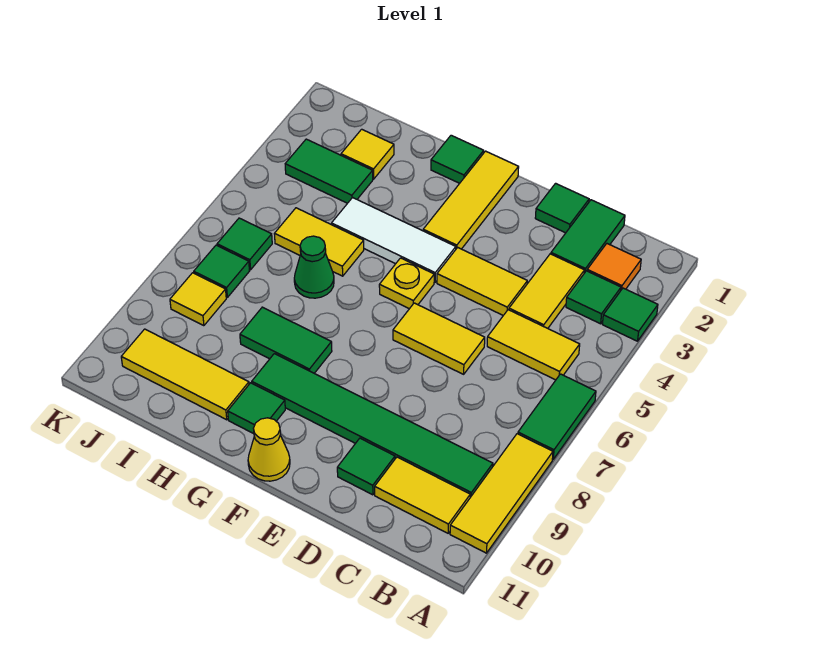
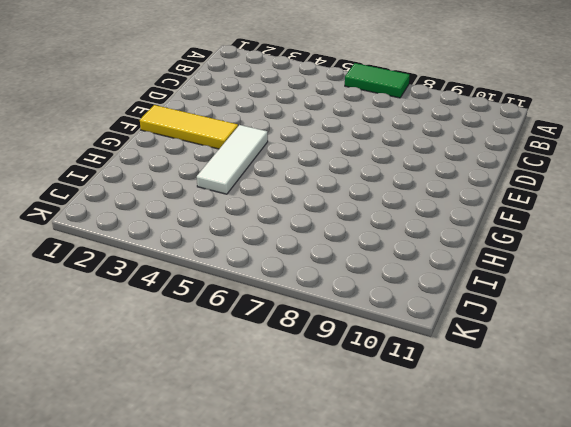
none -> green 1x1 tile [602,288,658,341]
none -> yellow 1x3 tile [450,434,553,553]
none -> orange 1x1 tile [587,244,641,290]

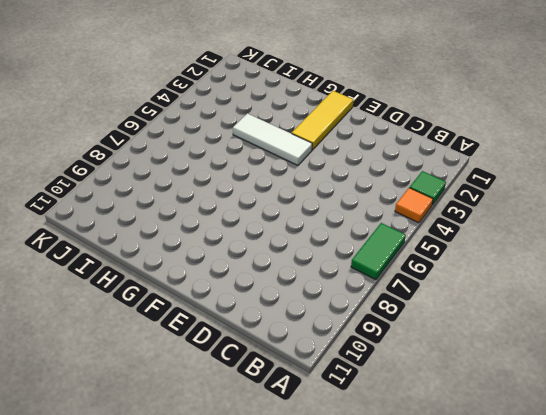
orange 1x1 tile [395,188,433,223] -> orange 1x1 tile moved to [587,244,641,290]
none -> yellow 1x3 tile [450,434,553,553]
none -> green 1x1 tile [566,271,621,324]
none -> yellow 1x2 tile [487,310,580,380]

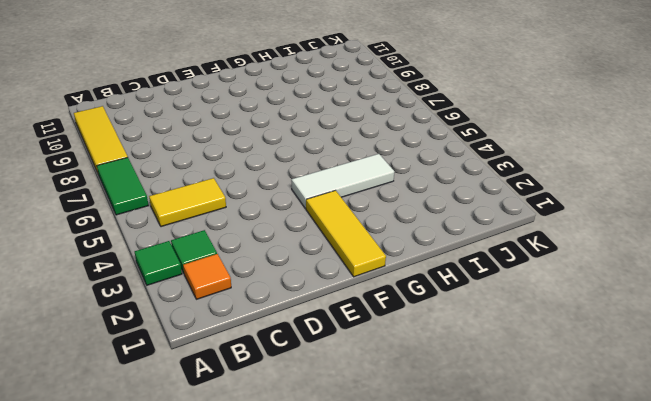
none -> green 1x6 tile [252,354,493,497]
none -> yellow 1x2 tile [375,457,470,533]
none -> green 1x2 tile [551,200,625,273]

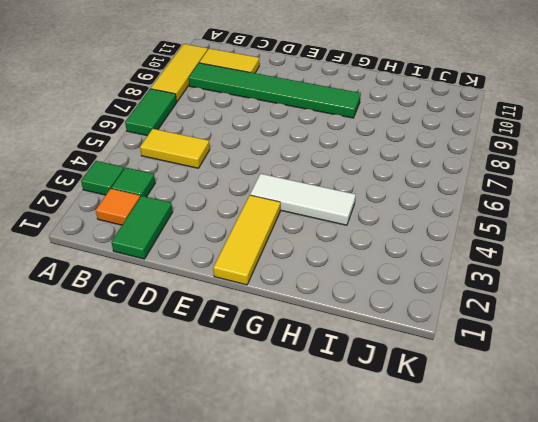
none -> yellow 1x2 tile [509,254,585,328]
none -> green 1x1 tile [535,183,589,233]
none -> yellow 1x2 tile [437,247,527,315]

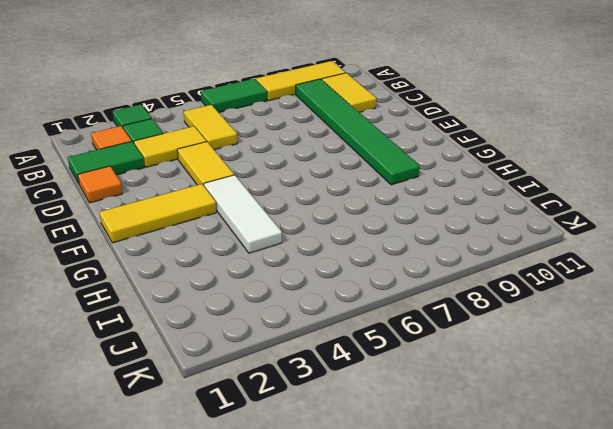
orange 1x1 tile [78,166,122,203] -> green 1x1 tile [535,183,589,233]
none -> yellow 1x2 tile [393,303,485,374]
none -> green 1x1 tile [337,438,395,495]
none -> yellow 1x1 plate [379,258,434,309]

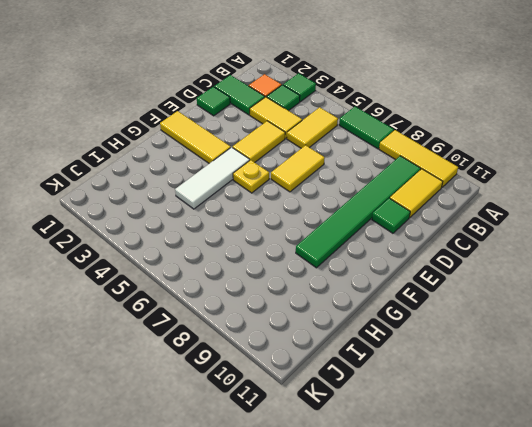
none -> yellow 1x1 cone [248,418,290,481]
none -> green 1x1 tile [431,135,484,183]
none -> green 1x2 tile [240,307,332,373]

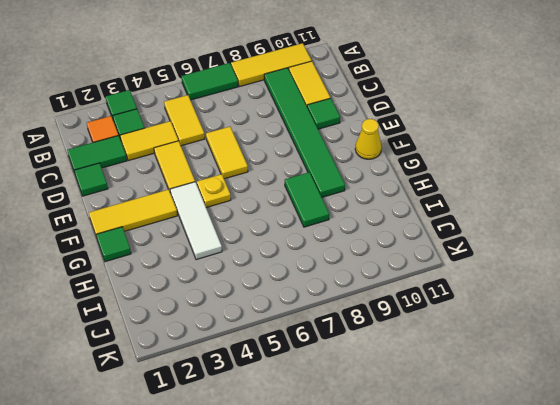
none -> green 1x1 tile [228,383,285,434]
none -> yellow 1x2 tile [274,208,364,276]
none -> green 1x1 cone [294,236,334,298]

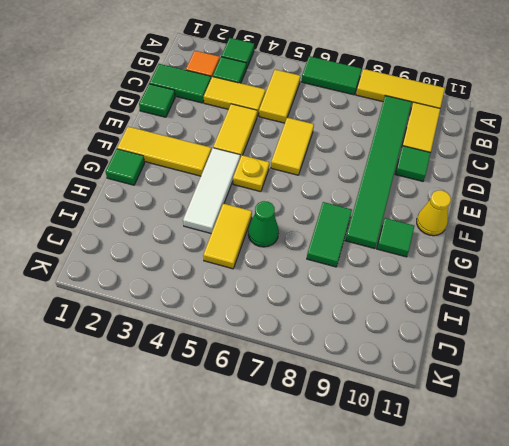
none -> yellow 1x3 tile [121,329,249,420]
none -> yellow 1x1 tile [341,129,394,179]
none -> green 1x2 tile [285,139,373,203]

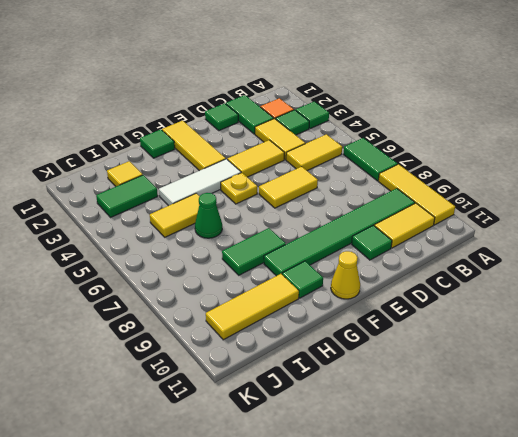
none -> green 1x1 tile [217,218,272,270]
none -> green 1x1 tile [194,245,249,297]
none -> yellow 1x1 tile [170,273,226,326]

